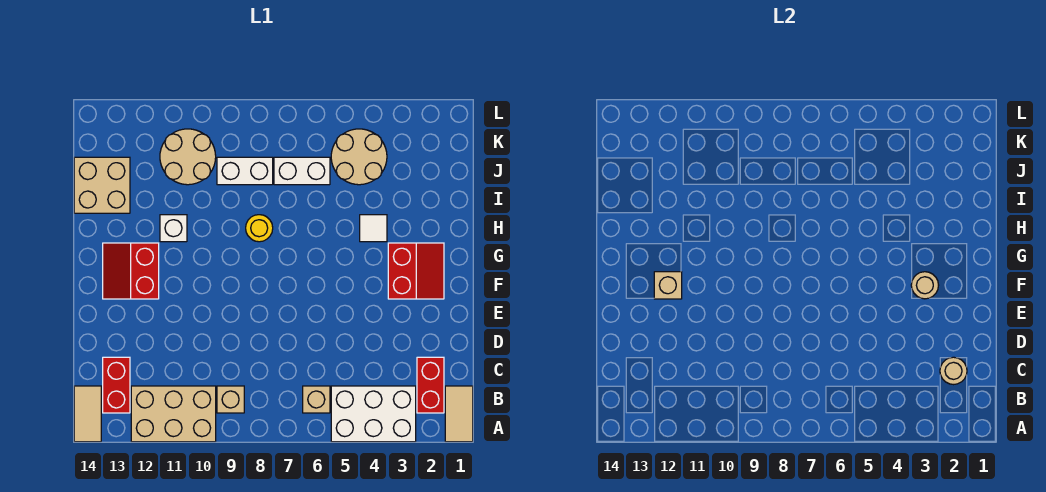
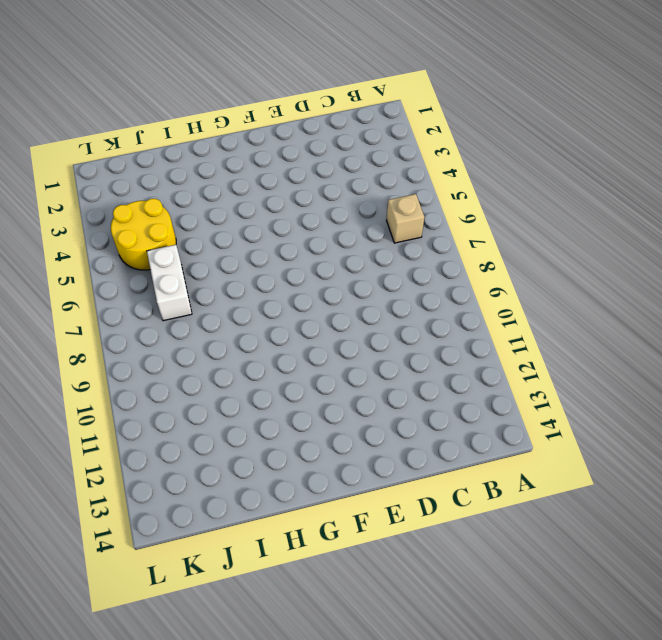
yellow 2x2 round brick [111,199,176,270] -> tan 2x2 round brick [331,129,387,185]
none -> tan 1x2 tile [445,386,473,442]
none -> white 2x3 brick [331,386,416,442]
none -> tan 2x3 brick [131,386,216,442]

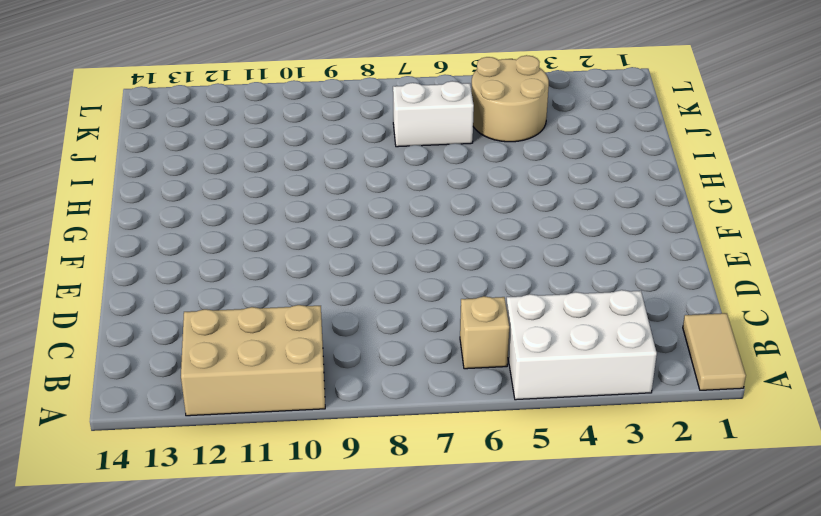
none -> tan 1x2 tile [74,386,101,442]
none -> red 1x2 brick [417,357,444,413]
none -> tan 1x1 brick [217,386,244,413]

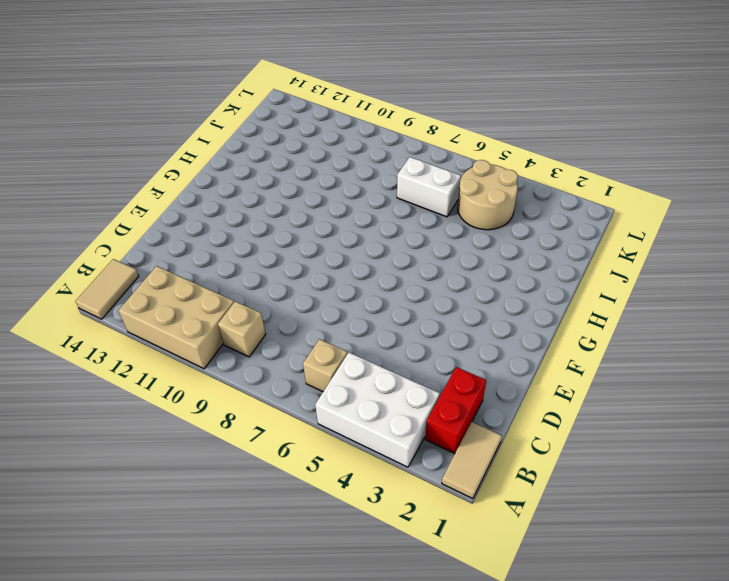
none -> red 1x2 brick [103,357,130,413]
none -> red 2x2 slope [388,243,444,299]
none -> red 2x2 slope [103,243,159,299]

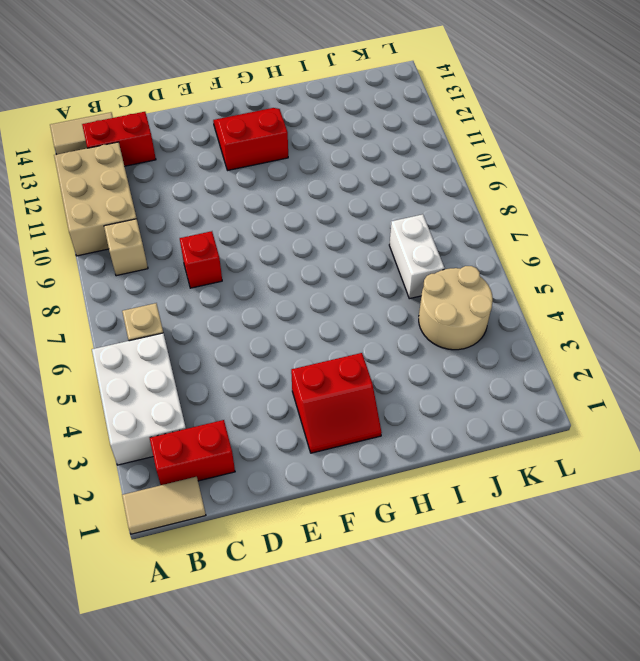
red 1x1 brick [180,231,222,288] -> none
none -> white 1x1 tile [360,215,387,242]
none -> yellow 1x1 round brick [246,215,273,242]
none -> white 1x1 brick [160,215,187,242]

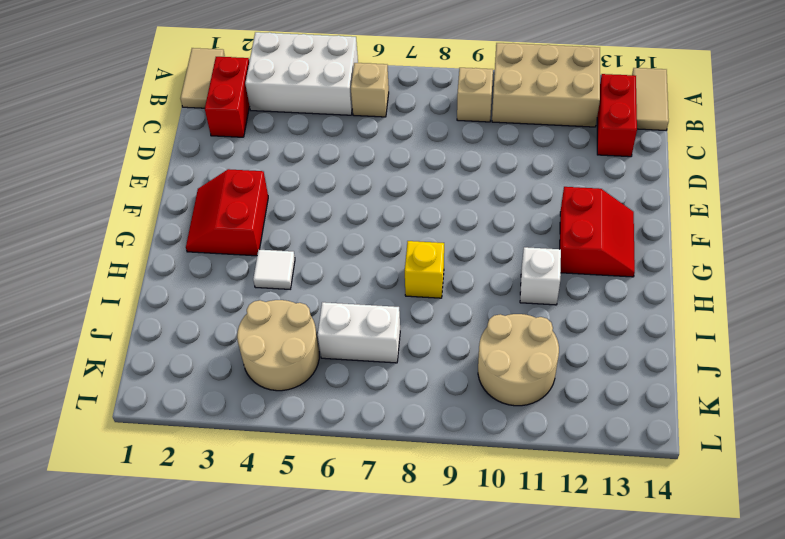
yellow 1x1 brick [405,241,444,298] -> yellow 1x1 round brick [246,215,273,242]
none -> tan 2x2 brick [74,157,130,213]
none -> white 1x2 brick [217,157,273,185]
none -> tan 1x1 round brick [940,357,967,385]

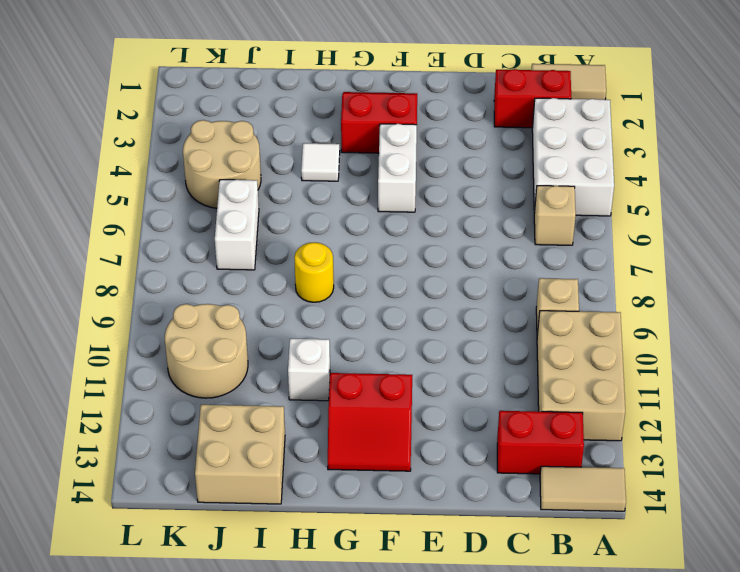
white 1x2 brick [378,124,417,212] -> white 1x2 brick moved to [217,157,273,185]
none -> tan 1x1 round brick [940,357,967,385]
none -> tan 1x1 round brick [911,272,939,299]
none -> tan 1x1 brick [654,272,682,299]

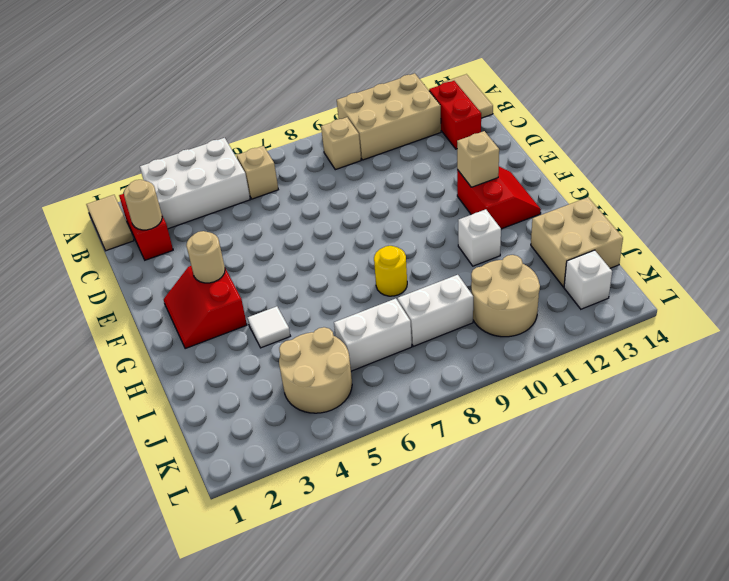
white 1x1 brick [564,250,612,309] -> none

